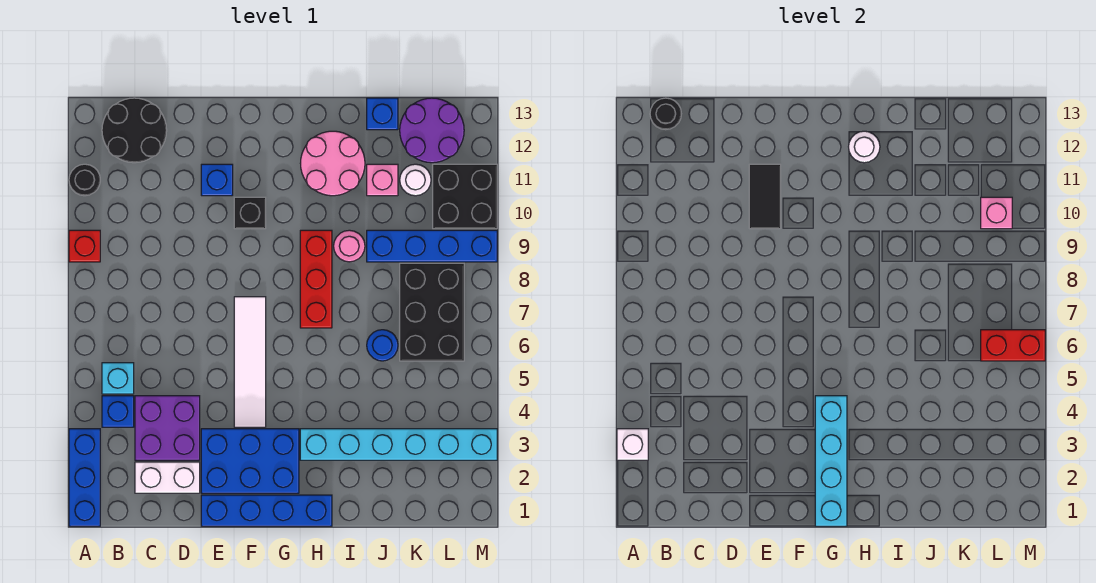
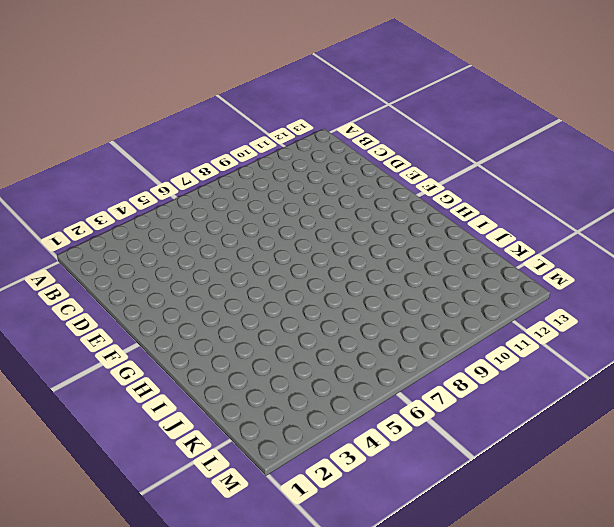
none -> blue 1x3 brick [69,429,100,526]
none -> red 1x1 brick [69,230,100,262]
none -> black 1x1 round brick [69,164,100,196]
none -> blue 1x1 brick [102,396,134,427]

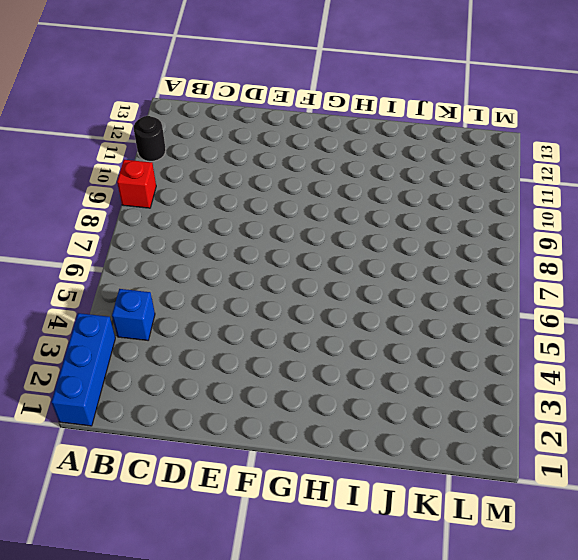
none -> cyan 1x1 brick [102,363,134,394]
none -> black 2x2 round brick [102,98,167,163]
none -> white 1x2 brick [135,462,200,493]
none -> purple 2x2 brick [135,396,200,460]

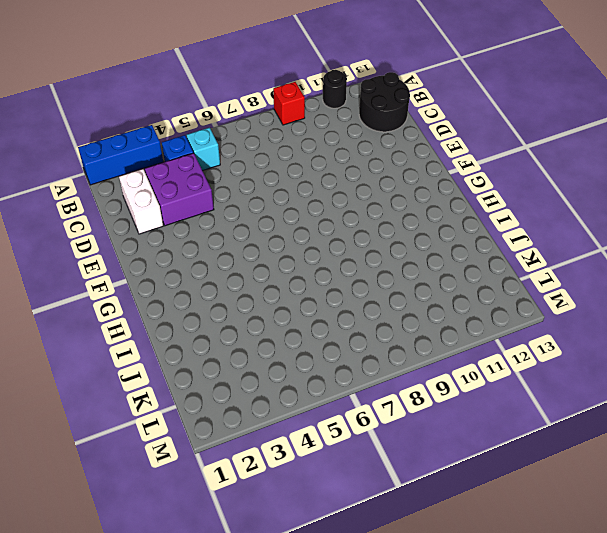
none -> blue 1x4 brick [201,495,332,526]
none -> blue 2x3 brick [201,429,299,493]
none -> blue 1x1 brick [201,164,233,196]
none -> white 1x4 tile [234,297,266,427]

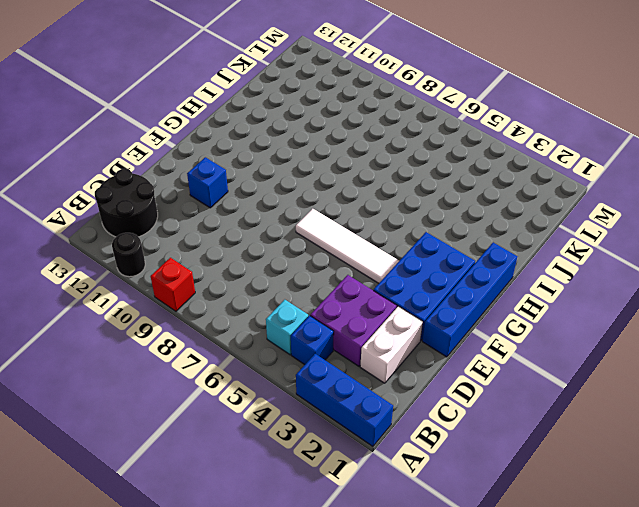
none -> black 1x1 brick [234,197,266,229]
none -> cyan 1x6 brick [300,429,497,460]
none -> red 1x3 brick [300,230,332,328]
none -> pink 2x2 round brick [300,131,365,196]

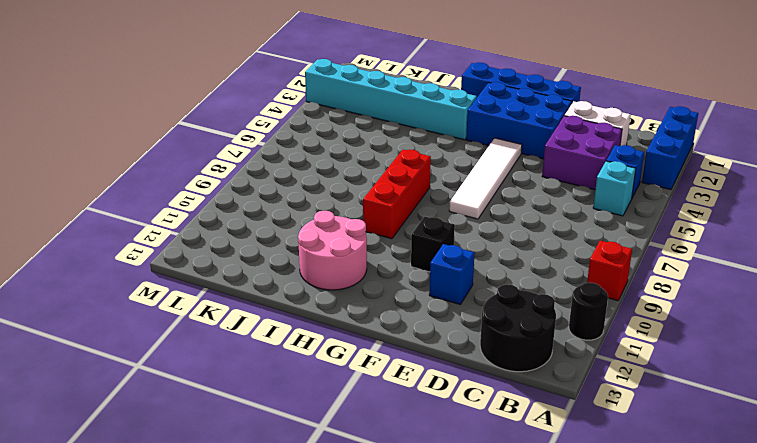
none -> pink 1x1 round brick [334,230,365,262]
none -> blue 1x1 round brick [367,330,398,361]
none -> blue 1x4 brick [367,230,497,262]
none -> pink 1x1 brick [367,164,398,196]

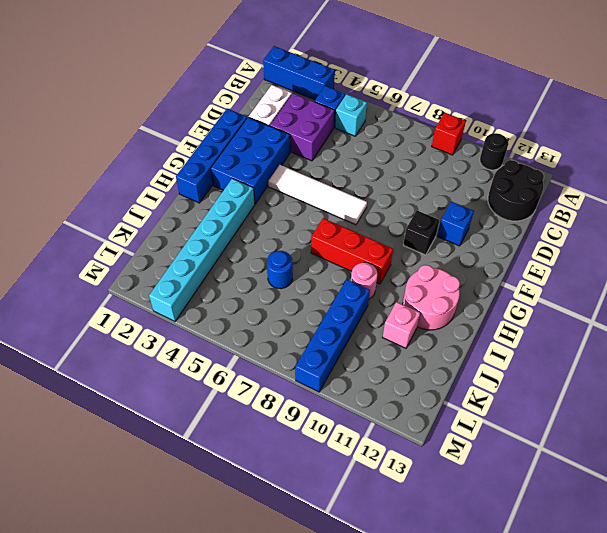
none -> blue 1x1 brick [367,98,398,130]
none -> black 2x3 brick [400,263,464,361]
none -> white 1x1 round brick [400,164,431,196]
none -> purple 2x2 round brick [400,98,464,163]

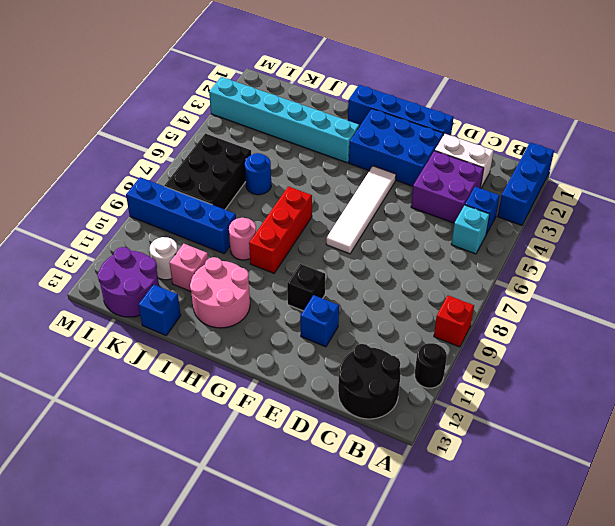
none -> black 2x2 brick [433,164,497,229]
none -> white 1x1 brick [617,429,648,460]
none -> black 1x1 round brick [650,98,681,130]
none -> black 1x2 tile [749,164,781,229]

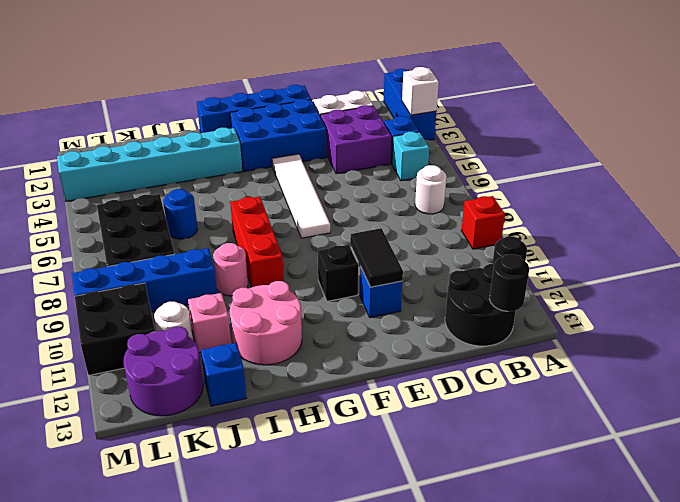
white 1x1 round brick [415,165,447,214] -> white 1x1 round brick moved to [849,131,880,163]
none -> cyan 1x4 brick [815,396,847,526]
none -> red 1x2 brick [981,330,1045,361]
none -> pink 1x1 brick [981,197,1012,229]

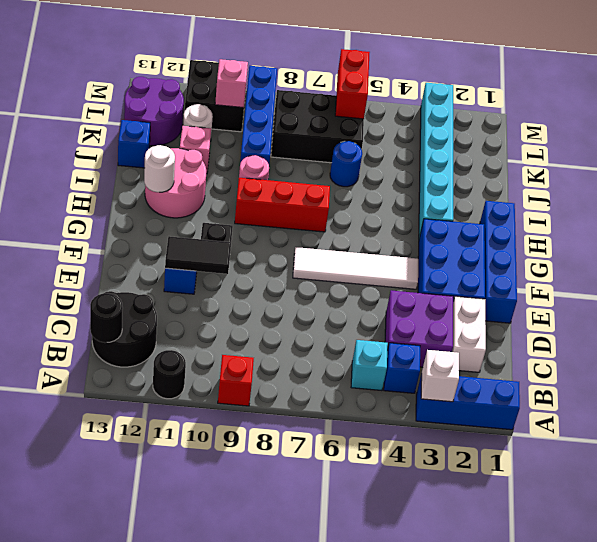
none -> cyan 1x4 brick [815,396,847,526]

